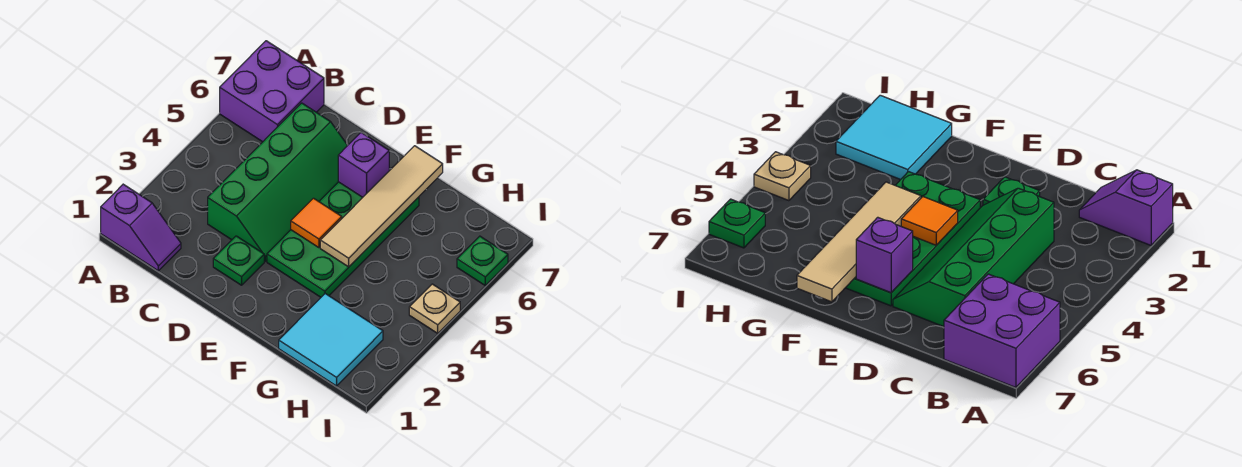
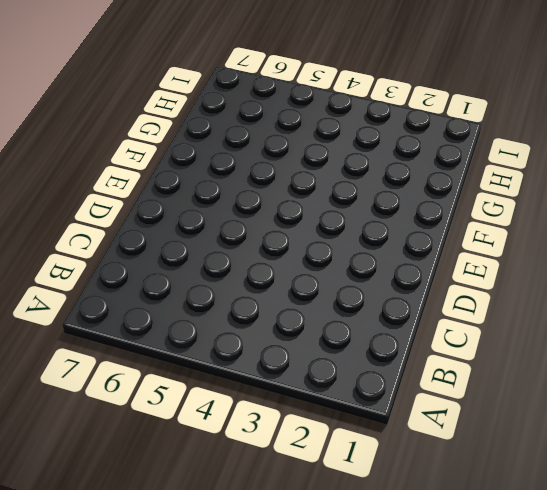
none -> purple 1x2 slope [101,184,181,271]
none -> purple 2x2 brick [220,41,324,142]

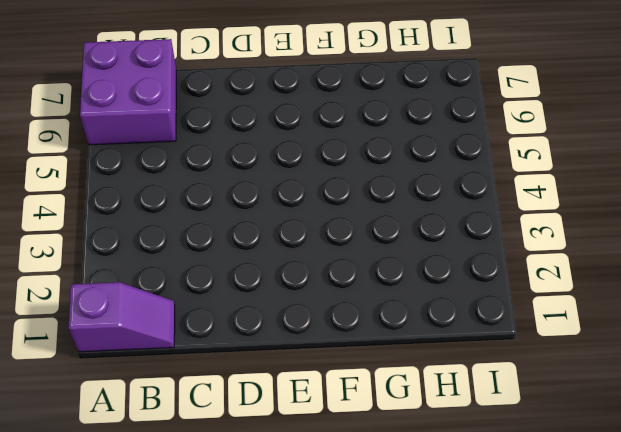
none -> green 2x4 slope [208,103,348,261]
none -> green 1x1 plate [213,236,264,285]

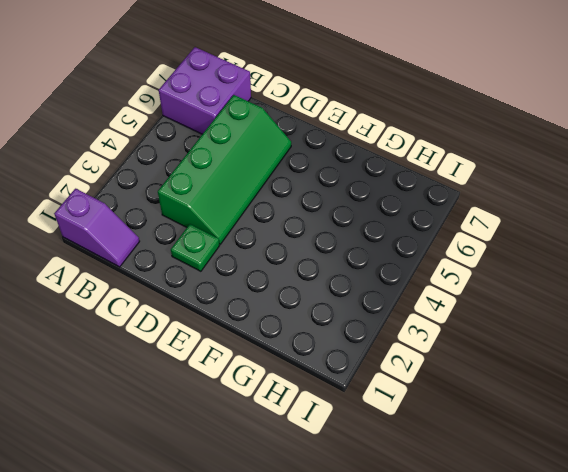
none -> green 2x4 plate [267,182,419,297]
none -> cyan 2x2 tile [279,294,383,386]

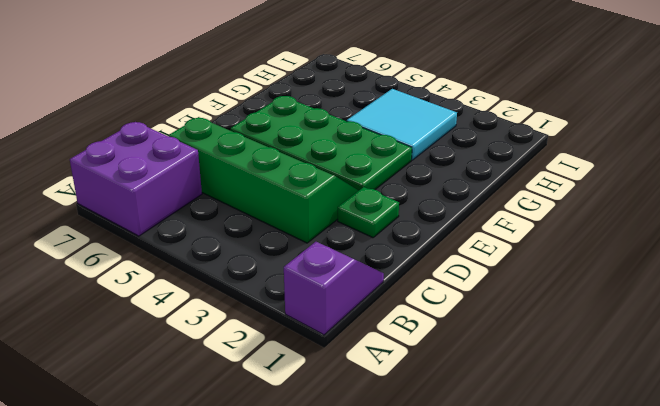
cyan 2x2 tile [347,89,457,160] -> cyan 2x2 tile moved to [279,294,383,386]
none -> tan 1x1 plate [409,284,460,333]
none -> green 1x1 plate [457,236,508,285]

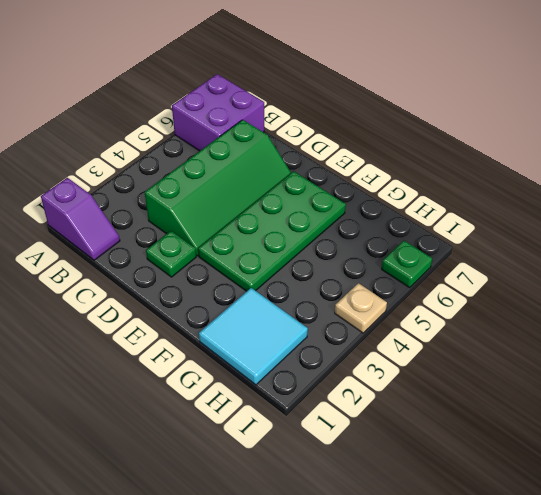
none -> orange 1x1 tile [291,198,342,248]
none -> purple 1x1 brick [338,133,389,197]

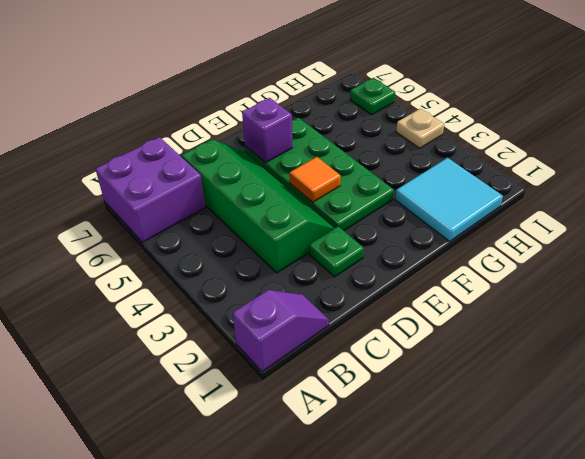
none -> tan 1x4 tile [320,146,443,267]

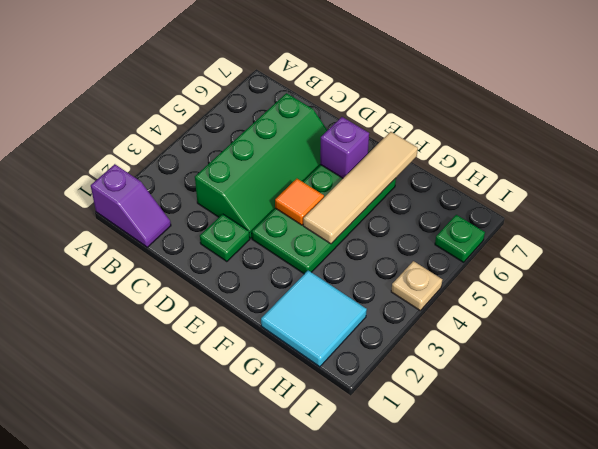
none -> purple 2x2 brick [220,41,324,142]

